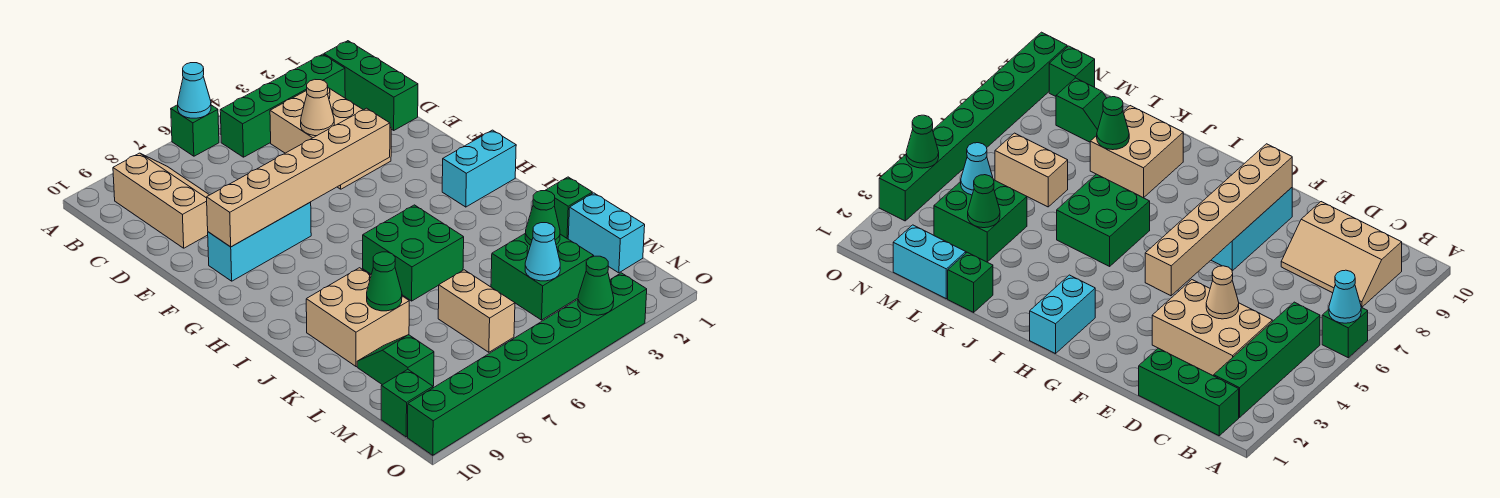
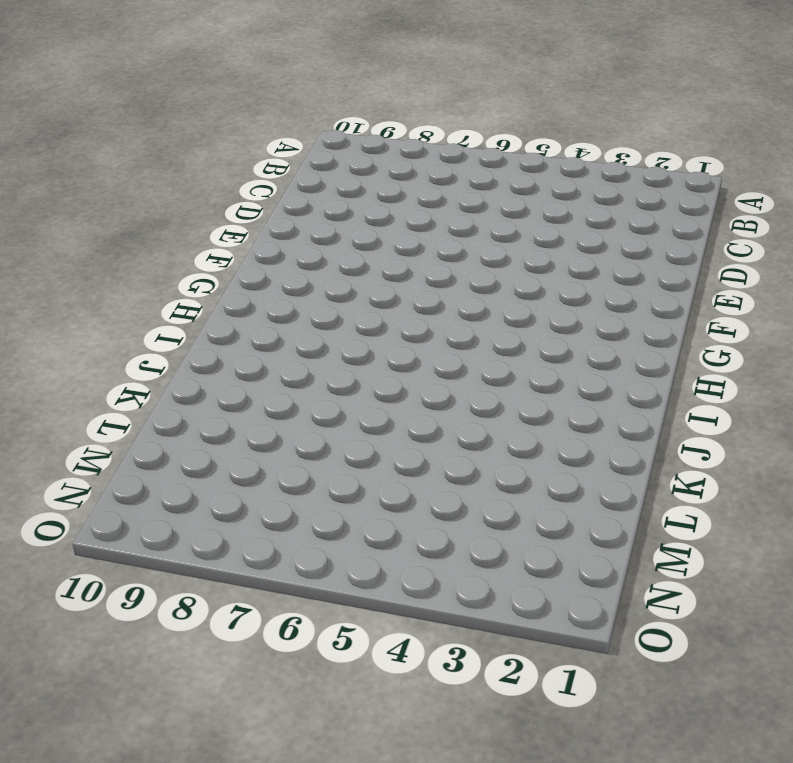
none -> green 1x1 brick [171,105,219,156]
none -> green 1x3 brick [324,41,418,130]
none -> green 1x4 brick [220,54,345,157]

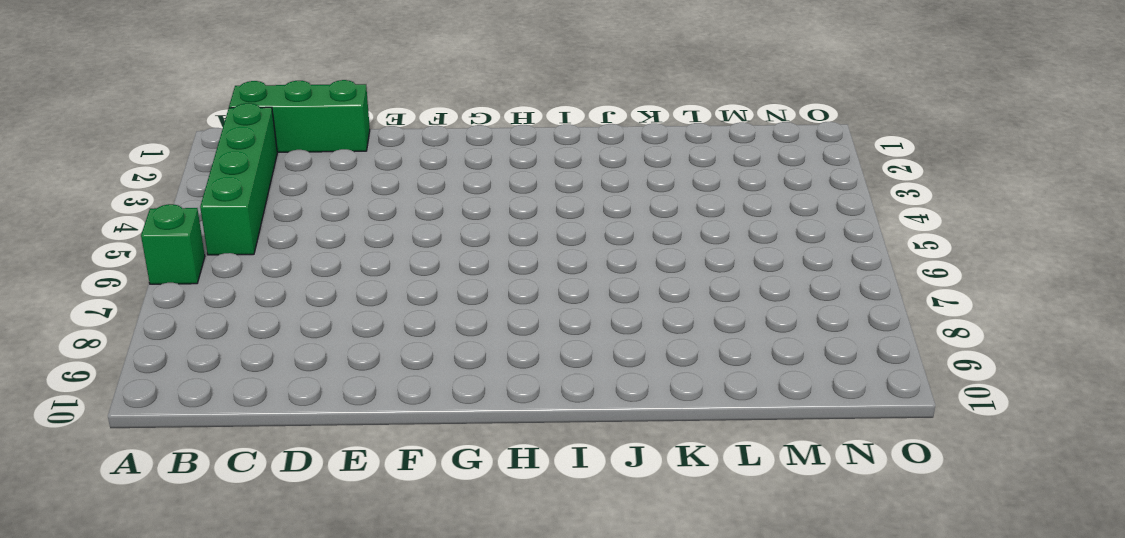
none -> tan 2x3 slope [113,153,209,248]
none -> tan 2x3 brick [270,88,391,189]
none -> cyan 1x3 brick [208,202,311,281]

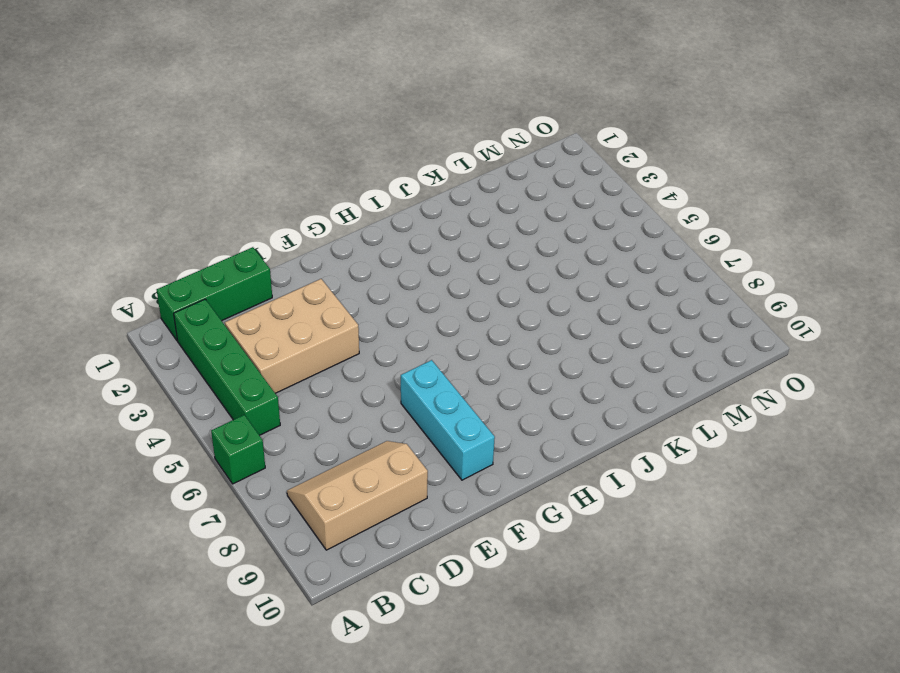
none -> cyan 1x2 brick [442,130,516,207]
none -> green 2x2 brick [363,205,464,301]
none -> tan 2x2 brick [306,268,409,367]

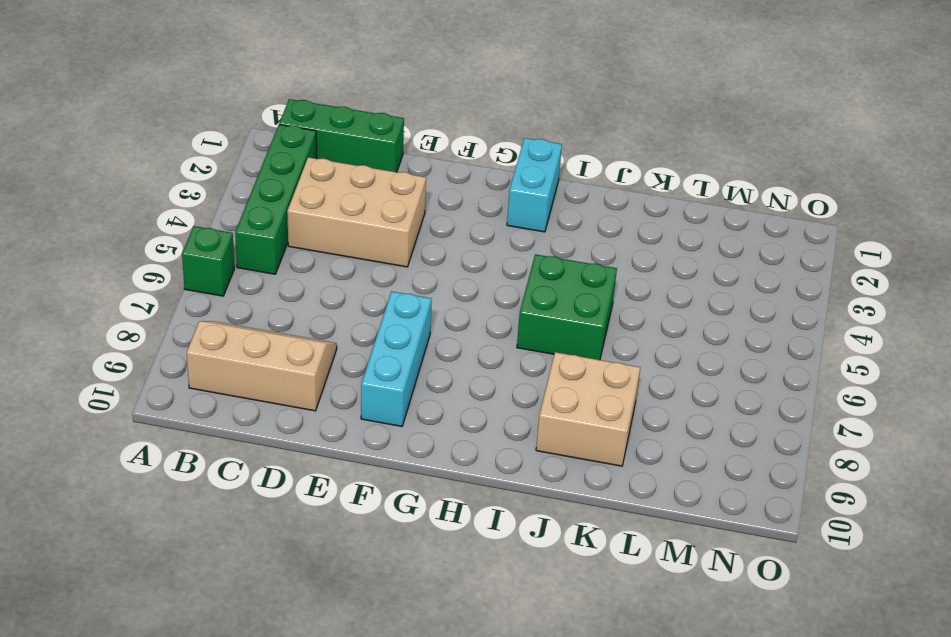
none -> green 1x1 brick [545,177,592,239]
none -> cyan 1x2 brick [568,193,645,273]
none -> green 2x2 brick [491,233,594,320]

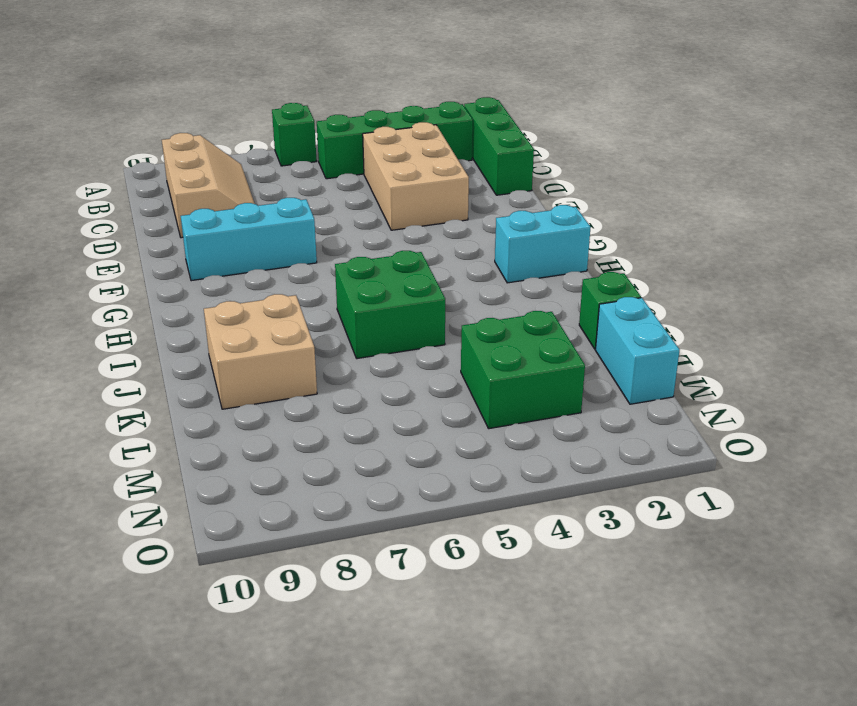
none -> tan 1x2 brick [438,270,515,352]
none -> green 1x2 slope [357,335,434,386]
none -> green 1x1 brick [381,370,433,437]

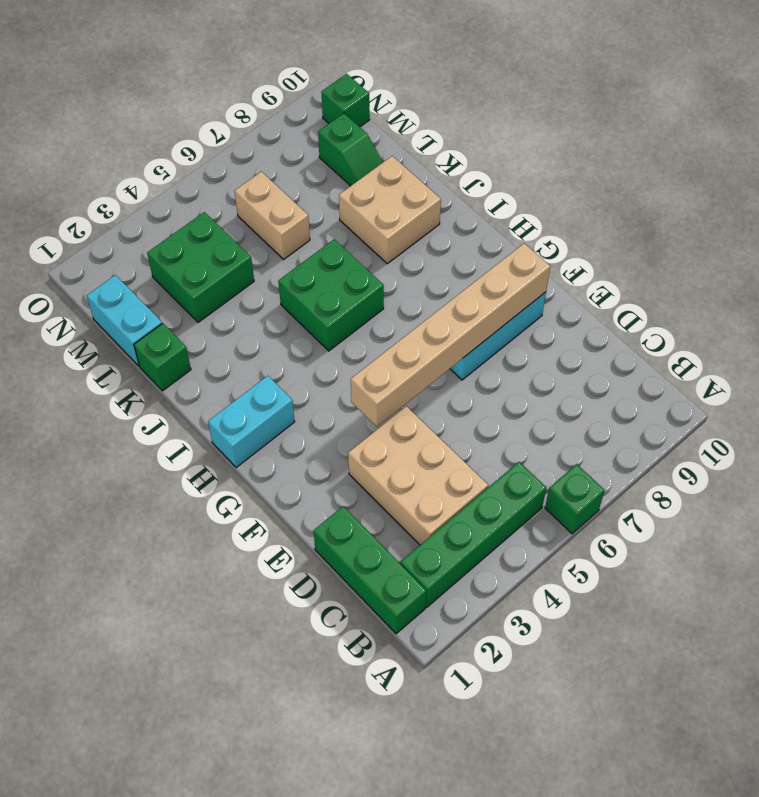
none -> tan 2x3 slope [113,153,209,248]
none -> green 1x8 brick [408,273,647,455]
none -> cyan 1x1 cone [178,63,211,118]

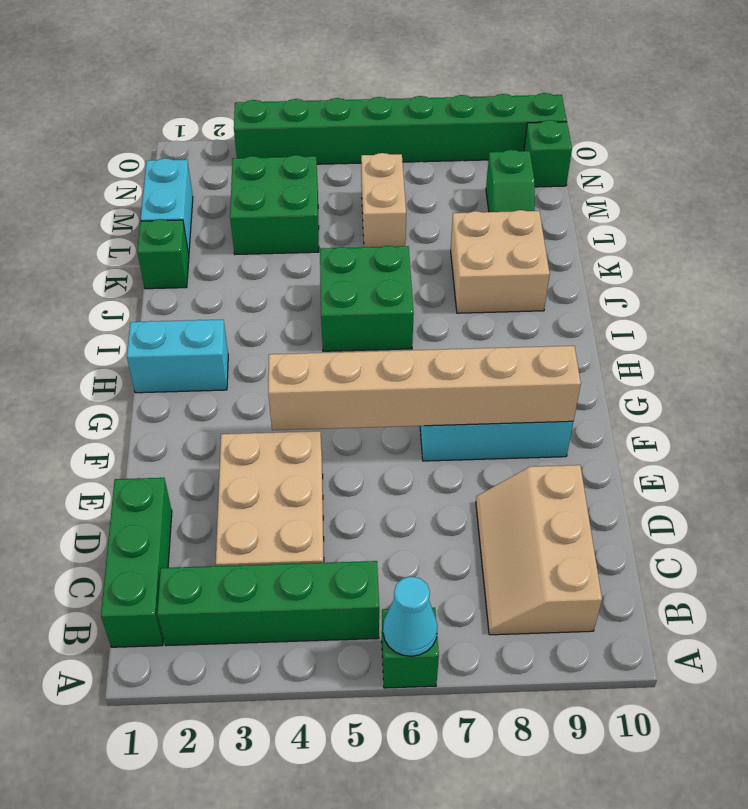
none -> tan 1x1 cone [301,80,334,136]
none -> green 1x1 cone [367,252,402,311]
none -> green 1x1 cone [525,191,560,245]

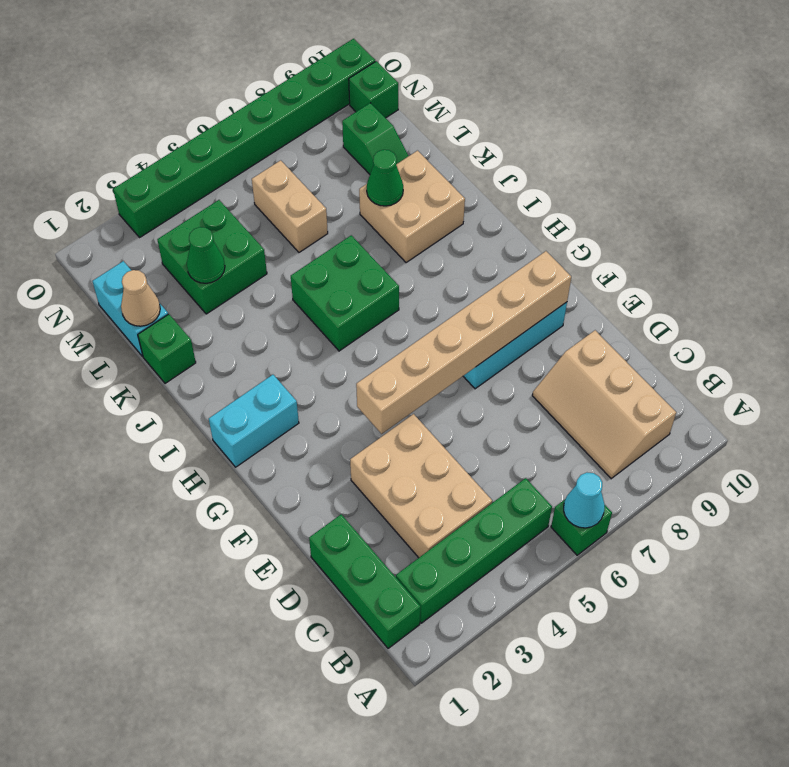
tan 1x1 cone [121,270,160,326] -> tan 1x1 cone moved to [301,80,334,136]
none -> cyan 1x1 cone [525,223,560,281]
none -> green 1x1 cone [578,256,614,315]

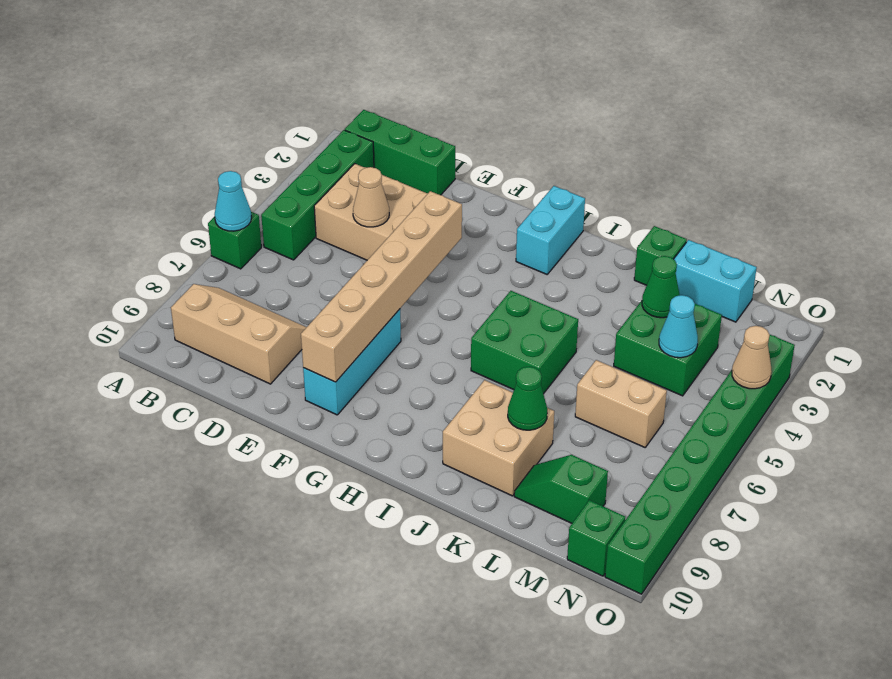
tan 1x1 cone [732,326,772,389] -> green 1x1 cone [578,256,614,315]

